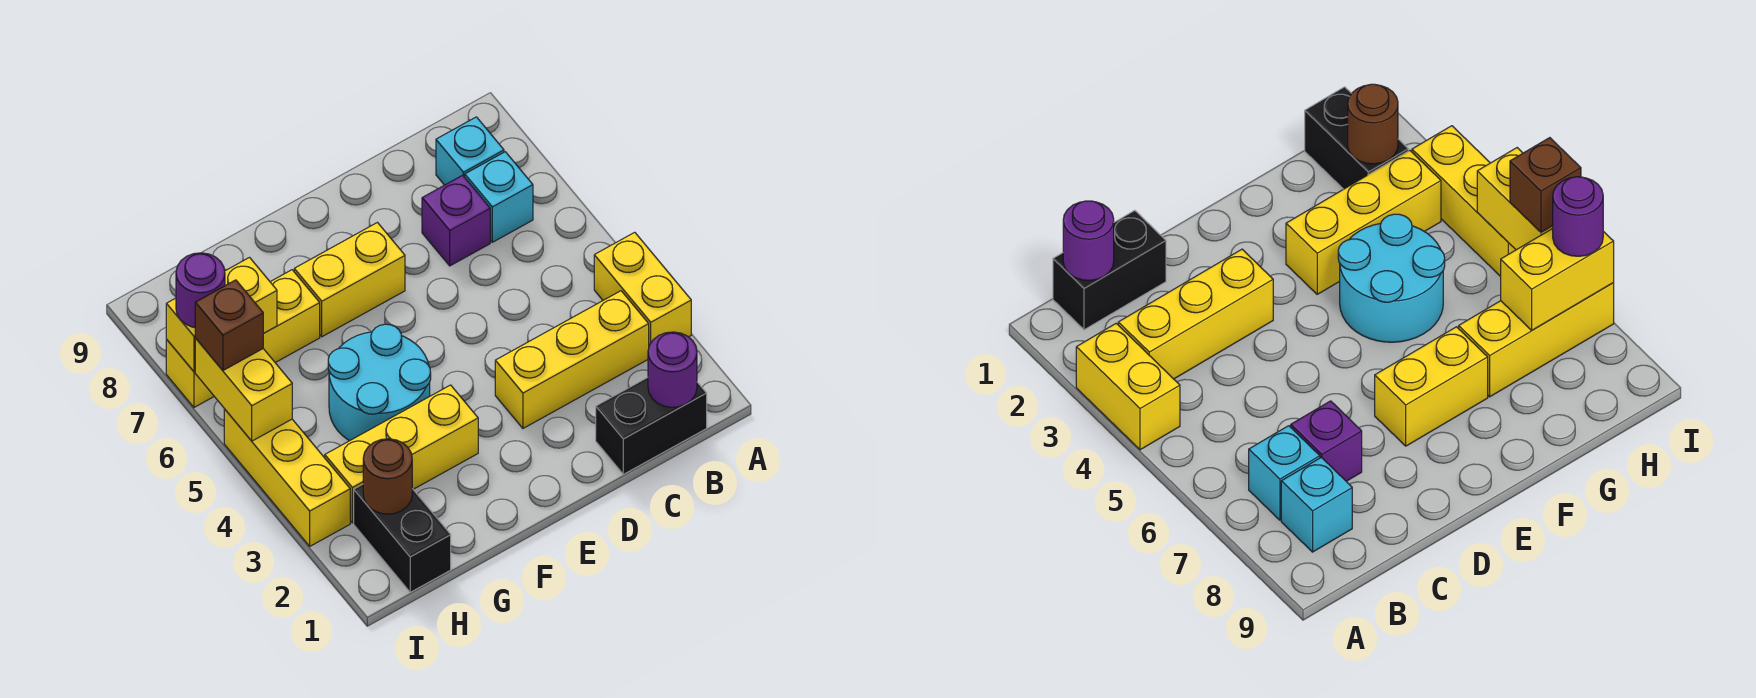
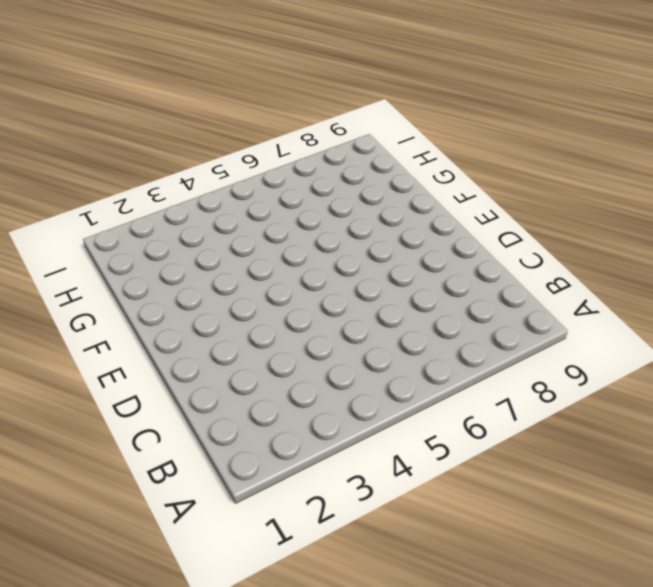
none -> yellow 1x2 brick [594,232,691,345]
none -> black 1x2 brick [596,377,707,474]
none -> yellow 1x3 brick [495,291,649,428]

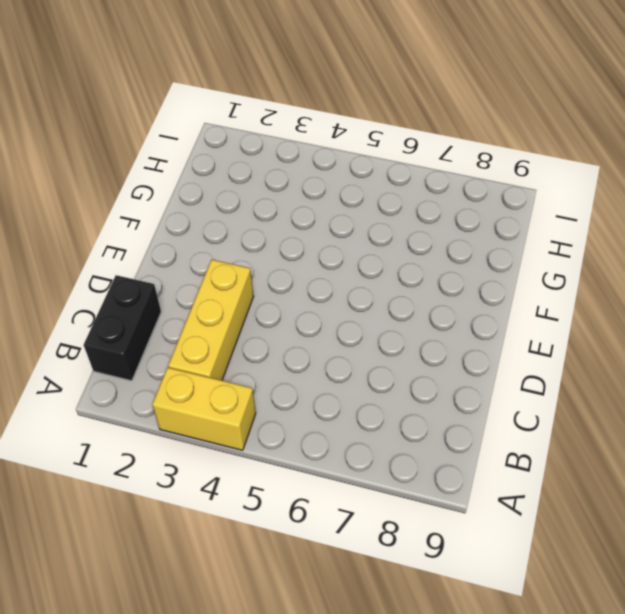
none -> cyan 1x1 brick [465,152,533,242]
none -> cyan 1x1 brick [436,117,504,185]
none -> purple 1x1 brick [422,175,490,266]

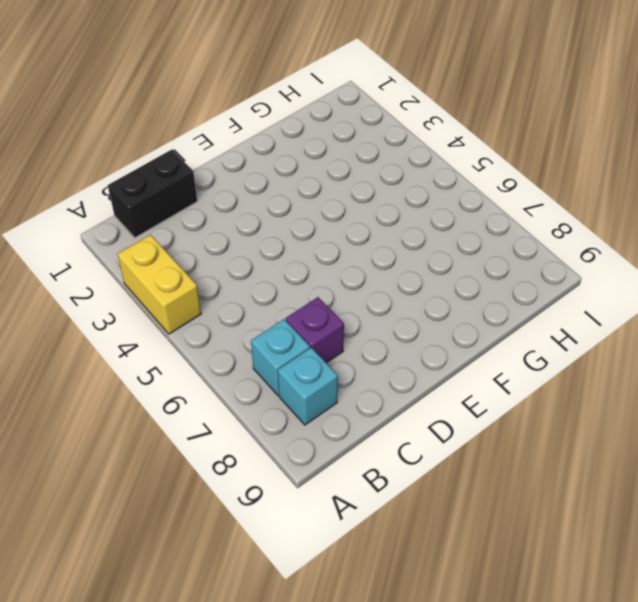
none -> yellow 1x3 brick [495,291,649,428]
none -> yellow 1x2 brick [294,223,405,337]
none -> yellow 1x3 brick [325,385,478,523]

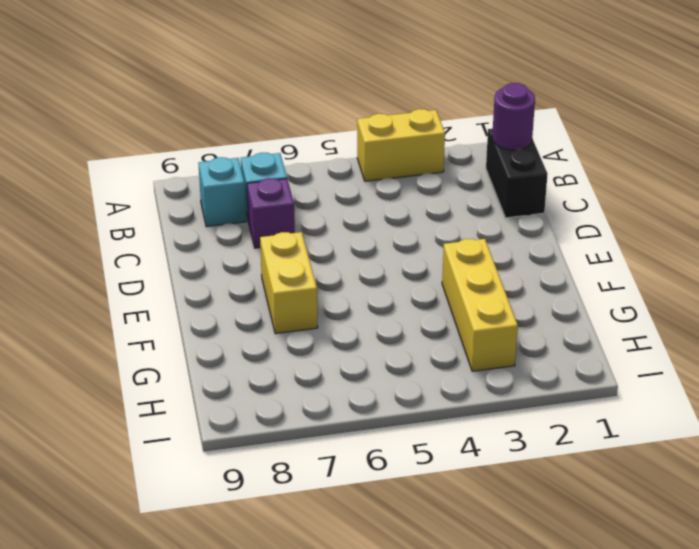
none -> yellow 1x3 brick [495,291,649,428]
none -> cyan 2x2 round brick [328,324,431,441]
none -> yellow 1x3 brick [166,270,320,407]

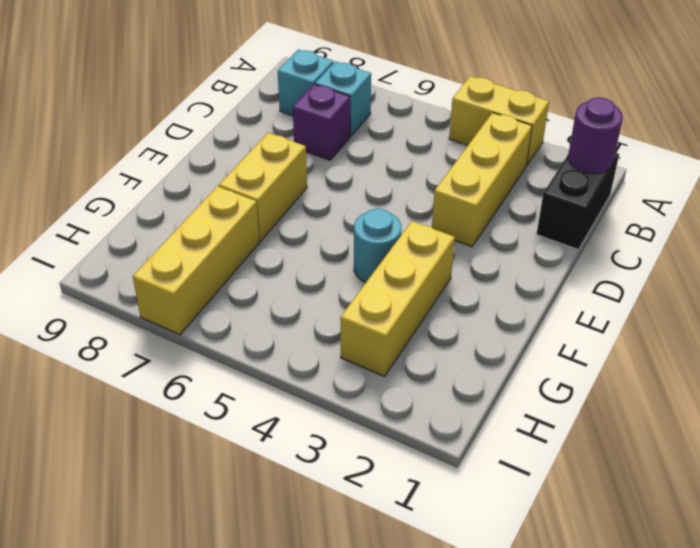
cyan 1x1 round brick [354,209,401,283] -> cyan 2x2 round brick [328,324,431,441]
none -> black 1x2 brick [354,484,451,592]
none -> yellow 1x3 brick [224,409,350,546]
none -> brown 1x1 round brick [363,439,412,514]

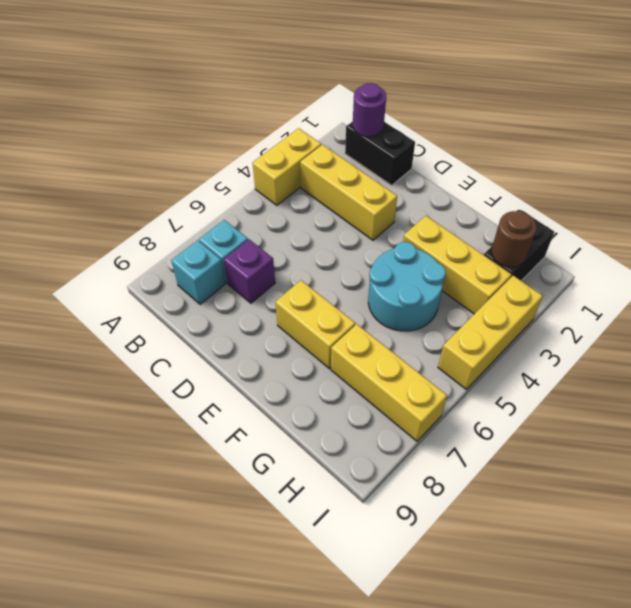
none -> yellow 1x2 brick [166,258,277,372]
none -> yellow 1x2 brick [195,338,292,441]
none -> brown 1x1 brick [195,280,264,370]

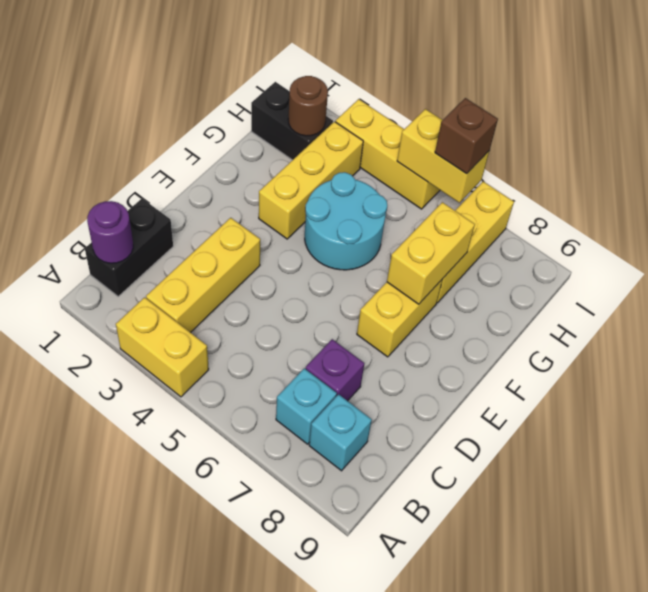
yellow 1x2 brick [387,202,475,304] -> yellow 1x2 brick moved to [166,258,277,372]
none -> purple 1x1 round brick [176,253,225,327]

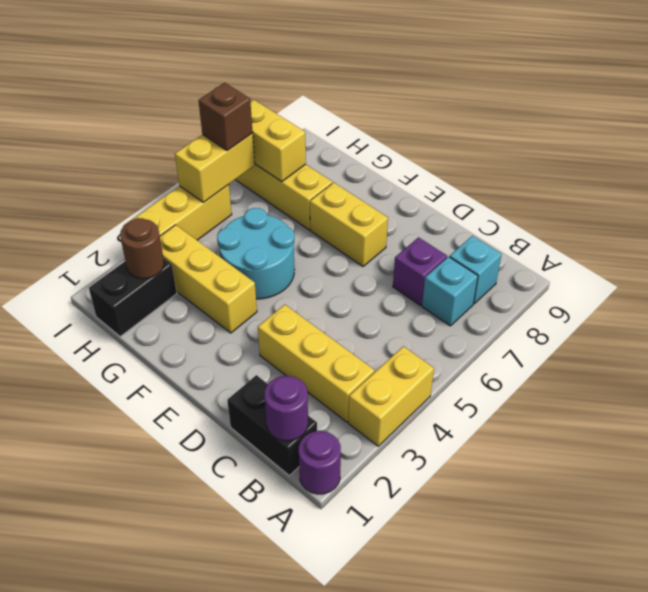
purple 1x1 round brick [299,431,341,494] -> purple 1x1 round brick moved to [176,253,225,327]

